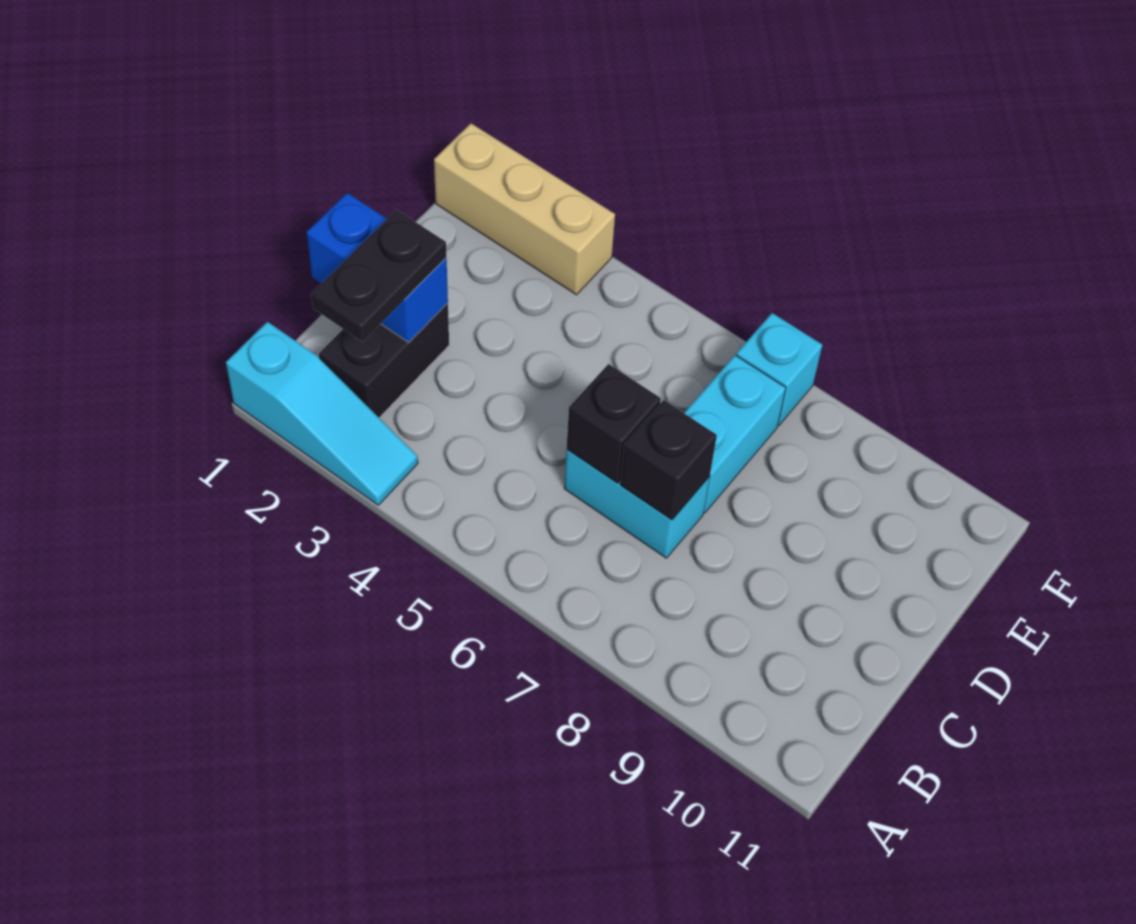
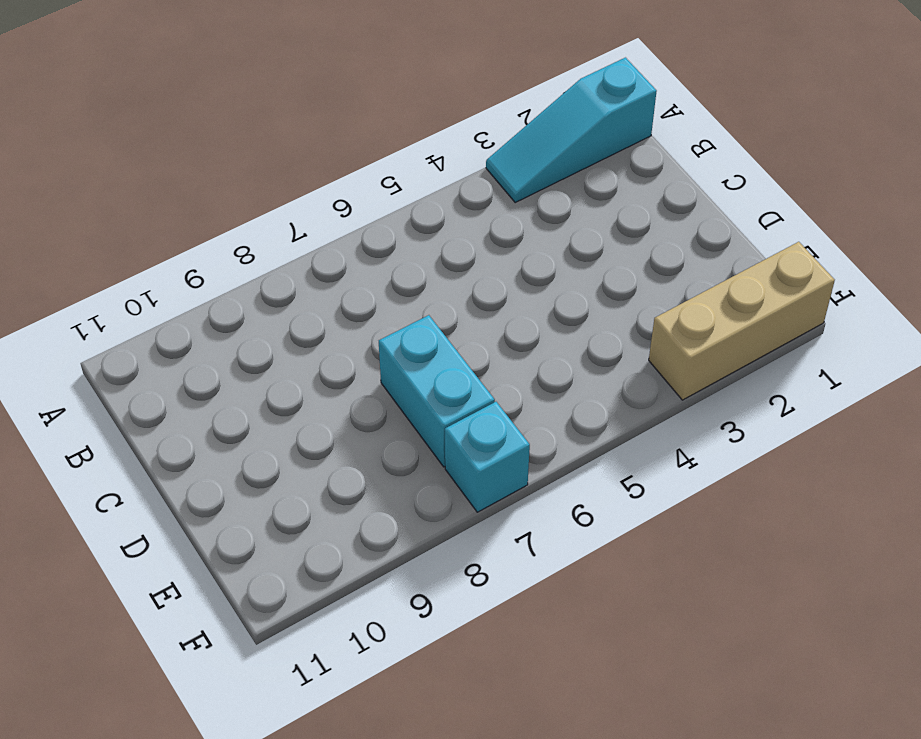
none -> black 1x2 brick [319,303,449,418]
none -> cyan 1x2 brick [564,450,710,558]

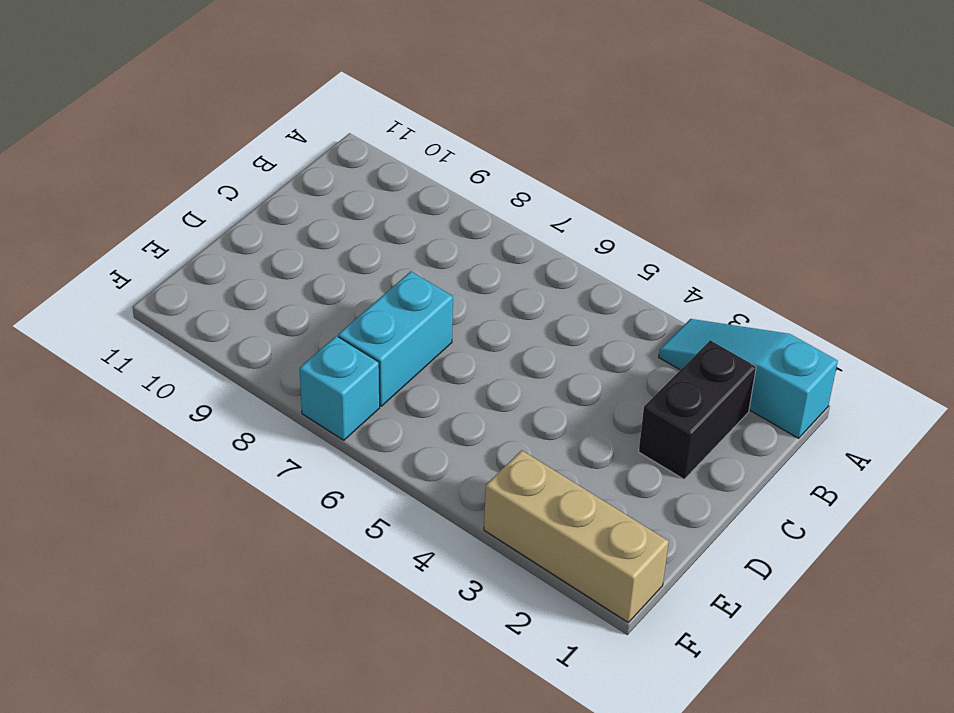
none -> cyan 1x2 brick [564,450,710,558]
none -> blue 1x2 brick [306,193,448,342]

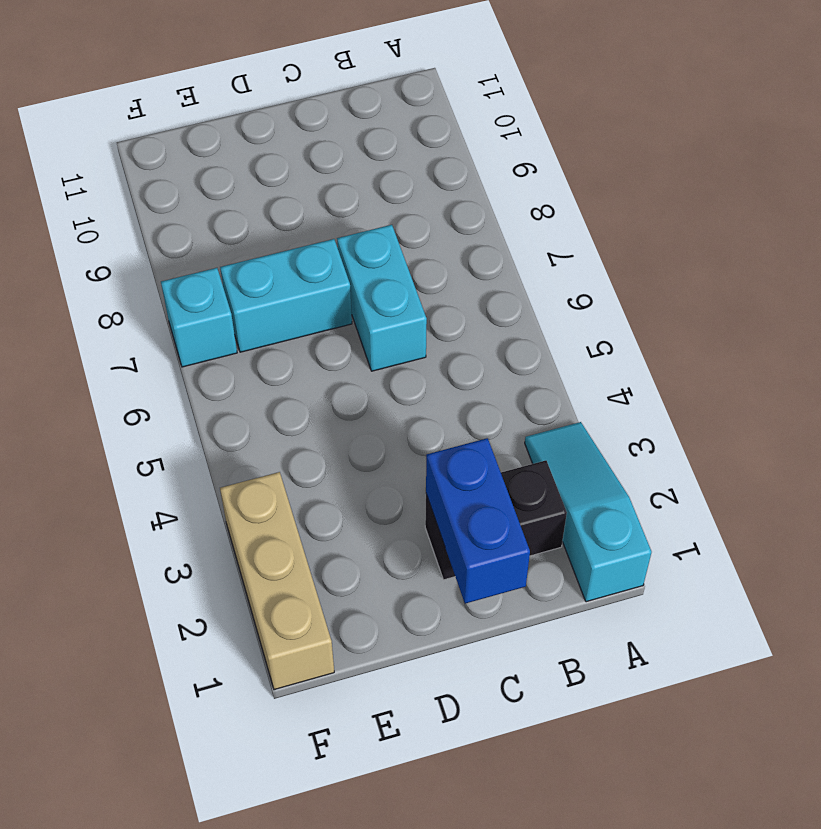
none -> black 1x1 brick [567,364,661,483]
none -> black 1x1 brick [620,400,717,520]

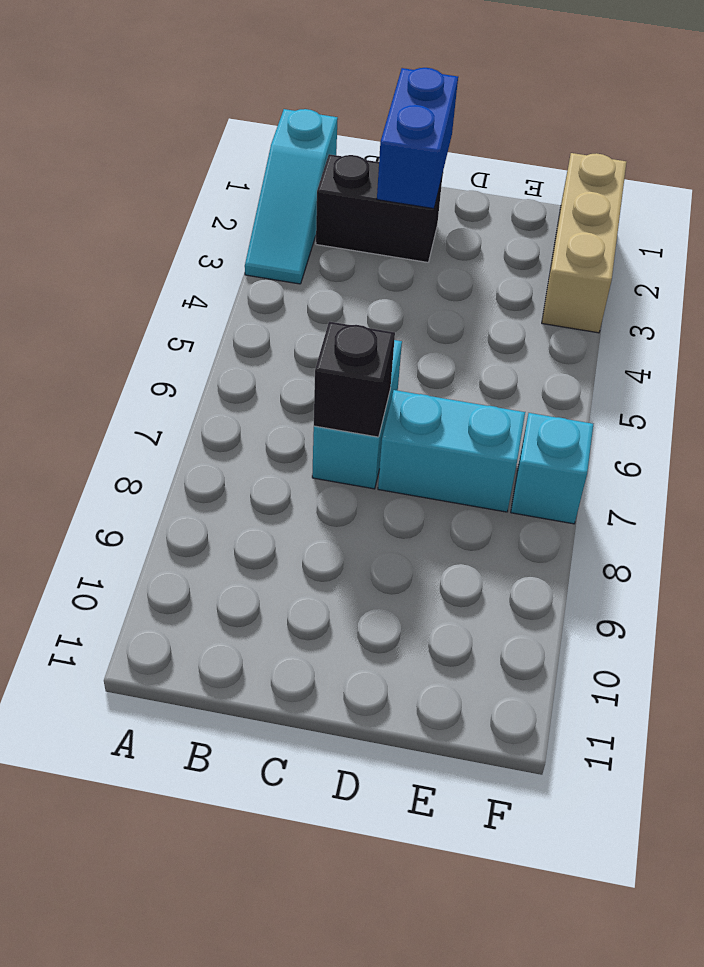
none -> black 1x1 brick [567,364,661,483]
none -> black 1x2 plate [311,210,446,342]

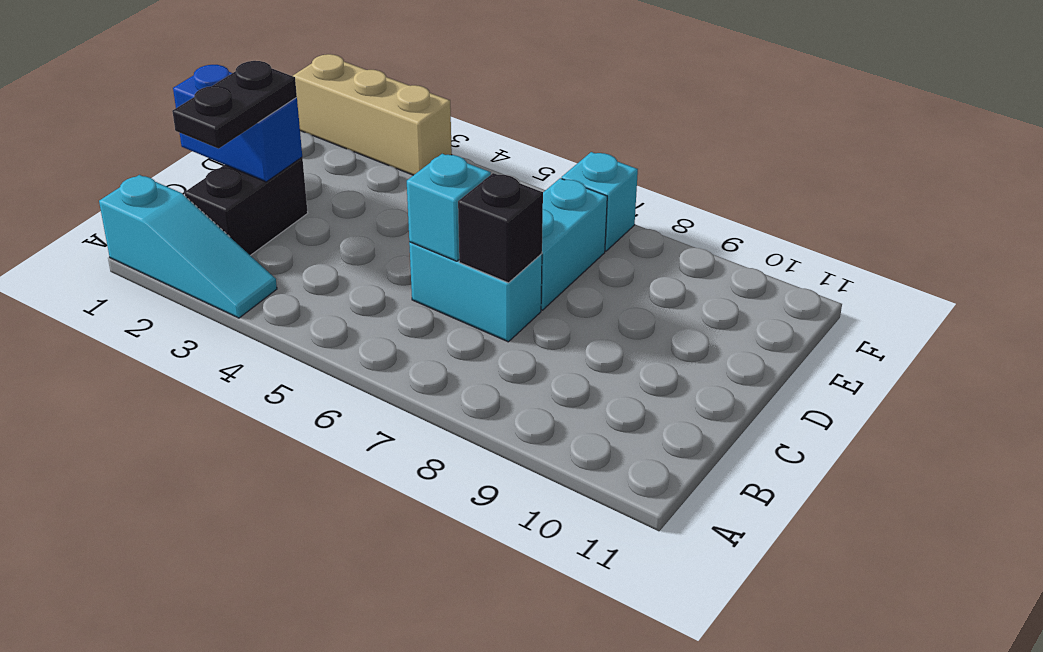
cyan 1x1 brick [407,154,491,261] -> black 1x1 brick [567,364,661,483]

